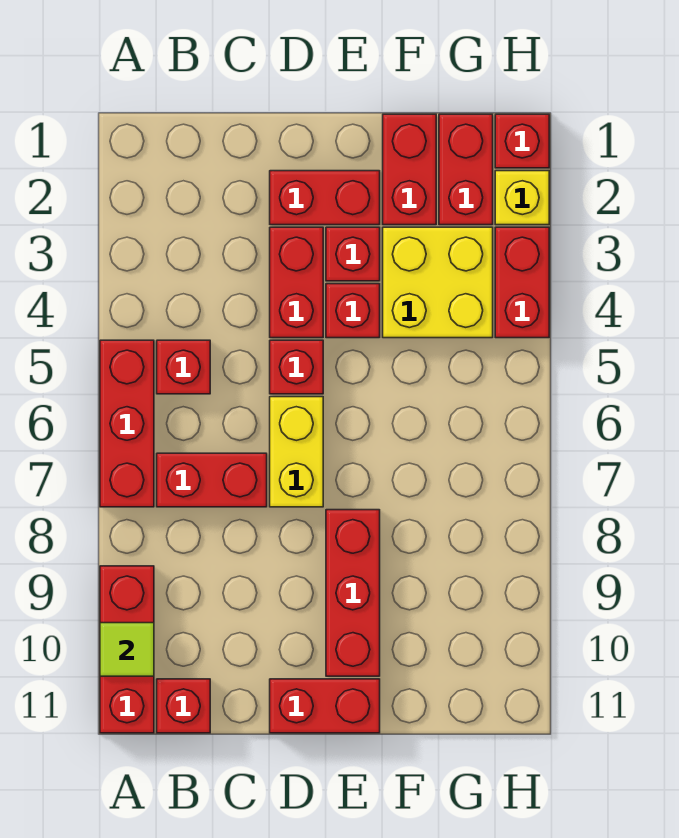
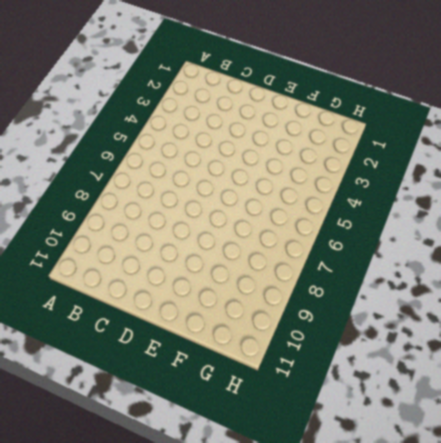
none -> red 1x3 brick [100,340,154,507]
none -> red 1x3 brick [100,566,154,733]
none -> red 1x1 brick [157,340,210,394]

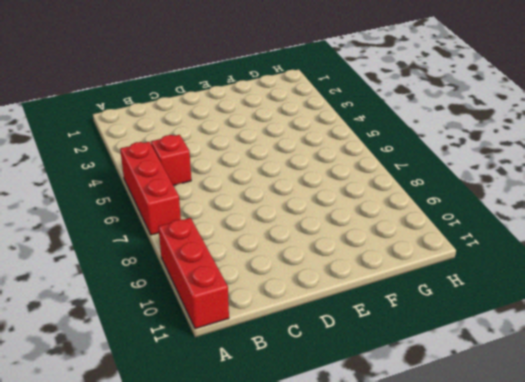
none -> red 1x2 brick [157,453,267,507]
none -> red 1x1 brick [157,679,210,733]
none -> red 1x2 brick [270,171,380,225]

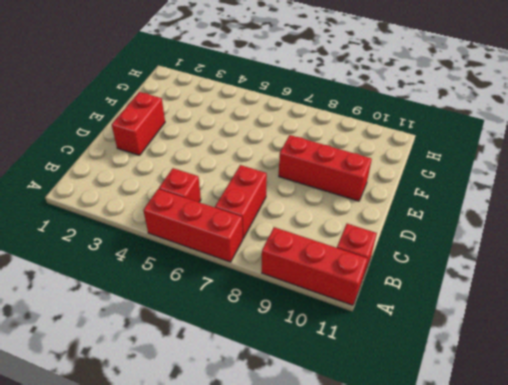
none -> red 1x2 brick [270,227,323,338]
none -> red 1x1 brick [270,340,323,394]
none -> yellow 1x2 brick [270,397,323,507]

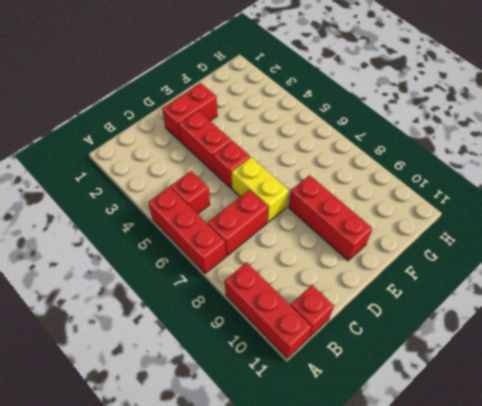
none -> red 1x2 brick [270,679,380,733]
none -> red 1x1 brick [326,227,380,281]
none -> red 1x1 brick [326,284,380,338]

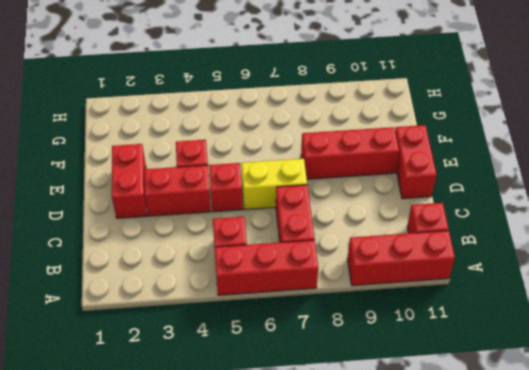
none -> red 1x1 brick [326,227,380,281]
none -> red 1x2 brick [383,114,436,225]
none -> yellow 2x2 brick [383,227,493,338]

